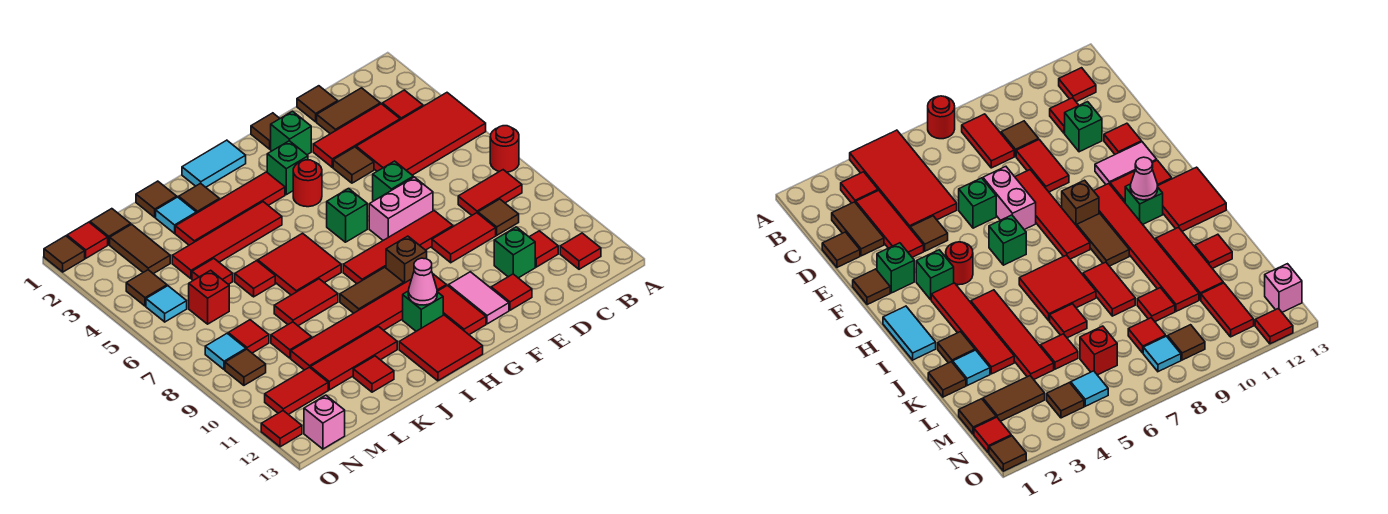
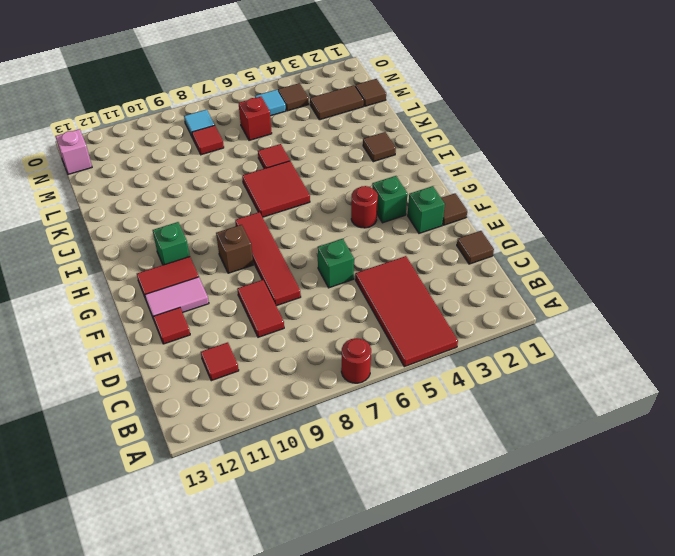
none -> red 1x1 tile [382,90,423,120]
none -> red 1x2 tile [458,170,522,215]
none -> red 1x1 tile [560,233,601,269]
none -> brown 1x2 tile [317,88,380,134]

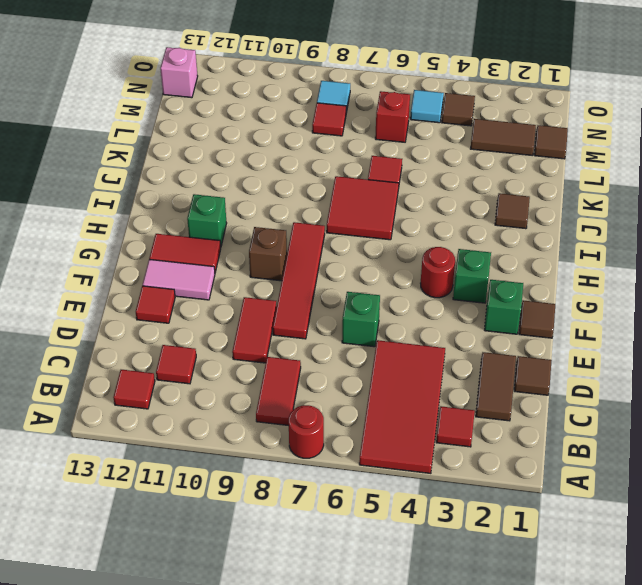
none -> red 1x3 tile [313,104,400,167]
none -> brown 1x1 tile [478,199,519,235]
none -> green 1x1 brick [494,227,535,278]
none -> brown 1x1 tile [333,147,374,183]

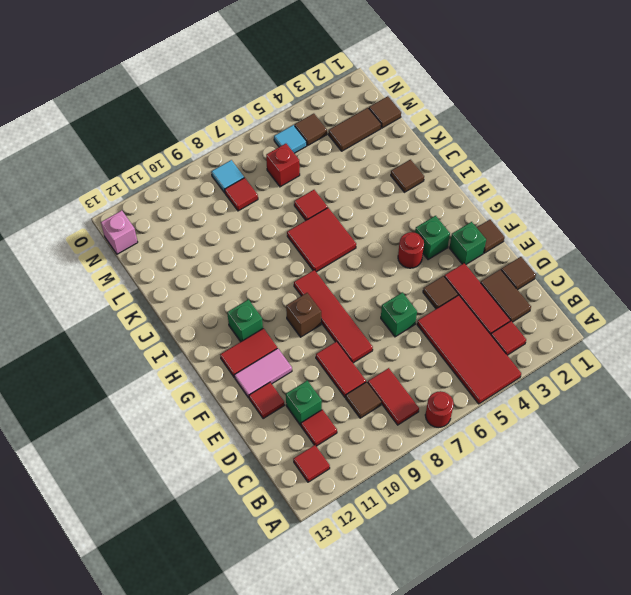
none -> pink 1x2 brick [369,177,433,240]
none -> green 1x1 brick [327,188,367,242]
none -> red 1x6 tile [291,274,446,370]
none -> cyan 1x2 tile [182,140,246,187]

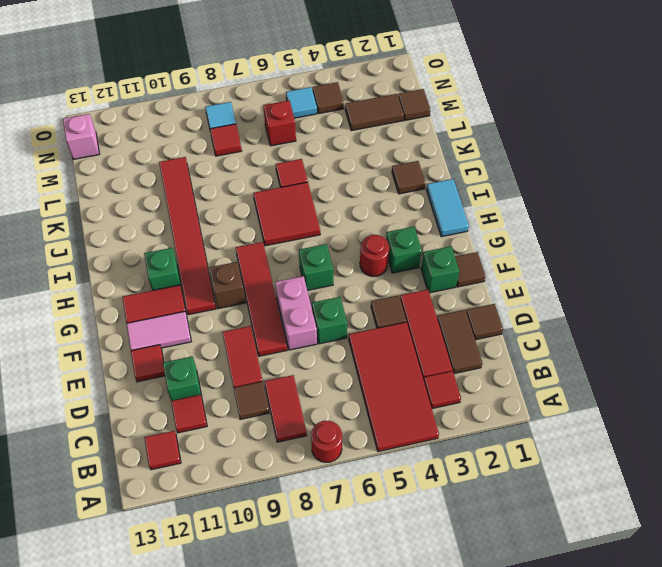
none -> red 1x4 tile [175,172,285,245]
none -> brown 1x2 tile [340,267,404,313]
none -> red 2x2 tile [399,315,483,381]
none -> red 1x4 tile [172,202,282,279]

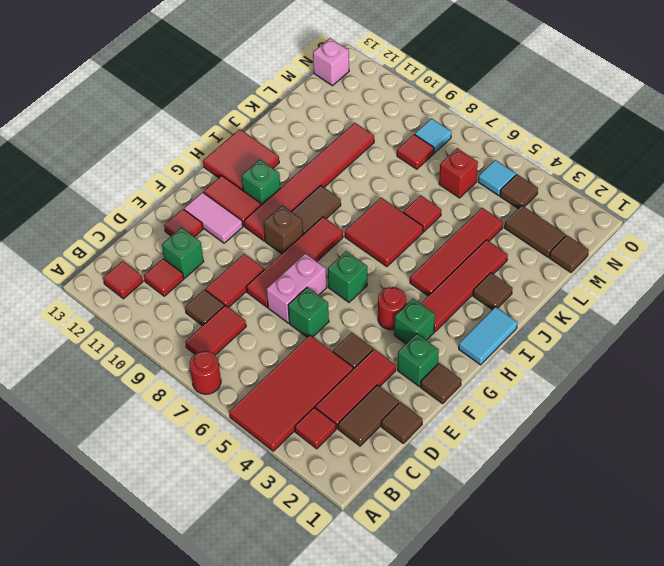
none -> red 1x2 tile [274,279,338,326]
none -> red 1x3 tile [311,326,397,390]
none -> brown 1x1 tile [136,181,177,217]
none -> cyan 1x1 tile [156,197,196,233]

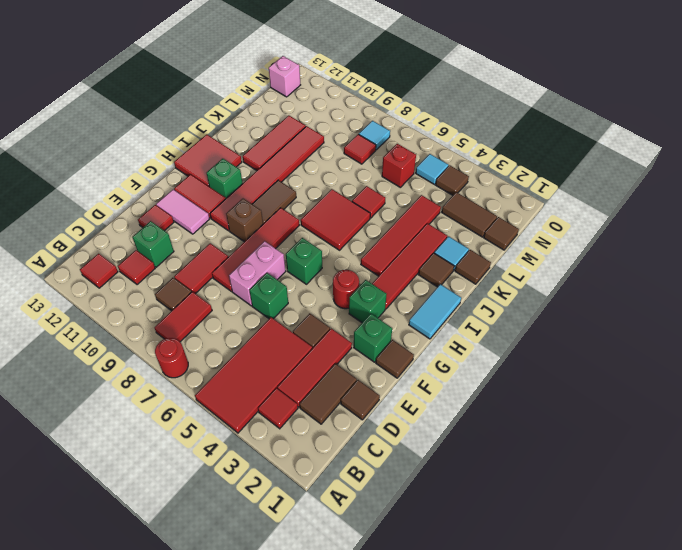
none -> red 1x2 tile [274,279,338,326]
none -> red 1x1 tile [353,356,394,392]
none -> red 1x1 tile [192,258,233,284]
none -> red 1x1 tile [271,322,312,358]

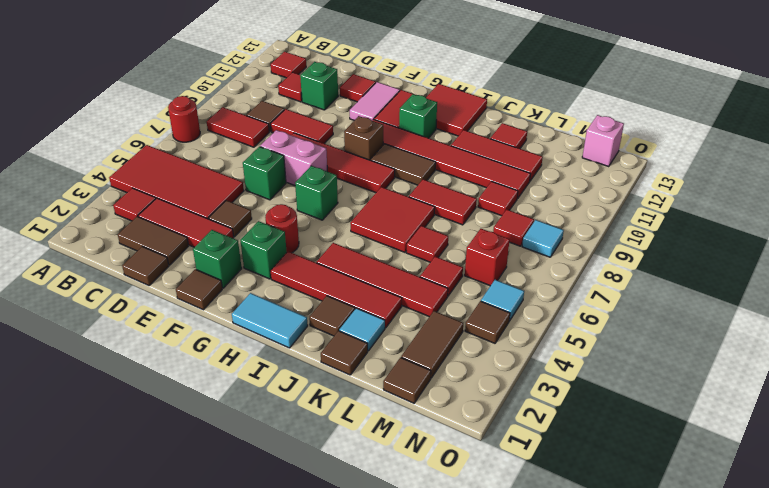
none -> red 1x2 tile [265,367,328,414]
none -> red 1x1 tile [67,222,108,258]
none -> brown 1x1 tile [225,349,266,385]
none -> brown 1x1 tile [44,236,85,272]

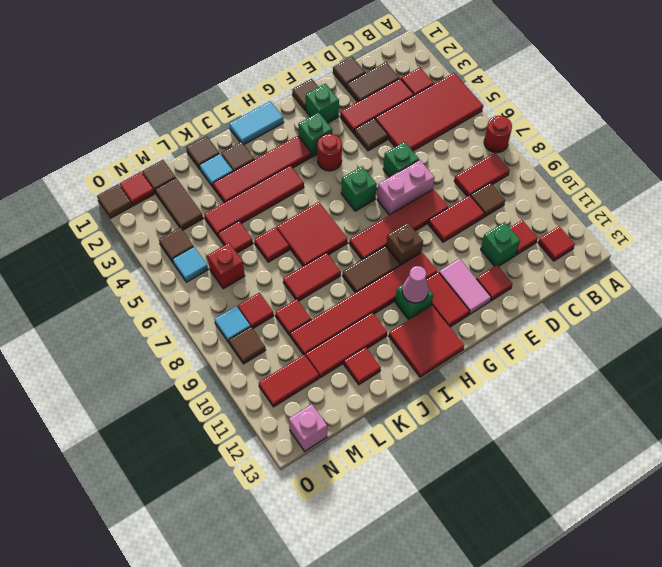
none -> red 1x1 tile [261,411,302,447]

